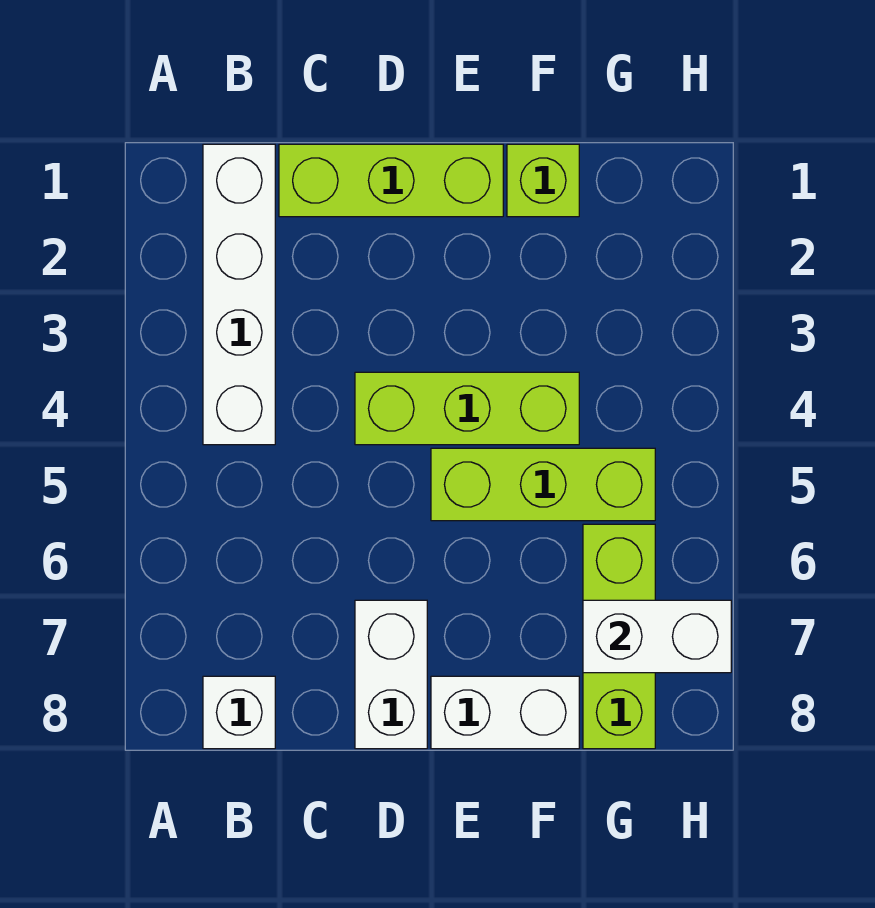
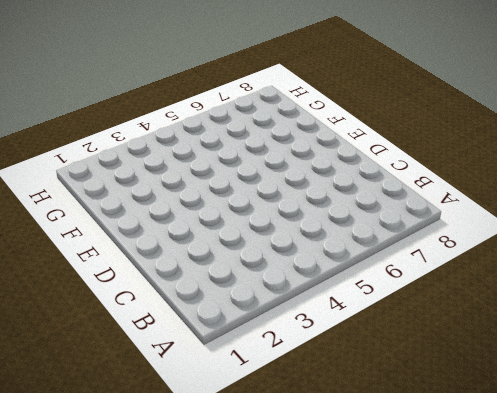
none -> white 1x4 brick [203,144,275,445]
none -> white 1x1 brick [203,676,275,749]

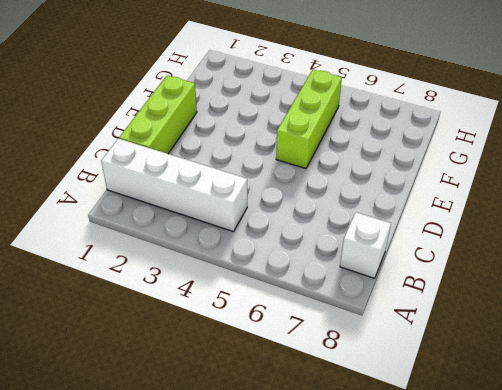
none -> lime 1x3 brick [355,372,579,445]
none -> white 1x2 brick [355,600,427,749]

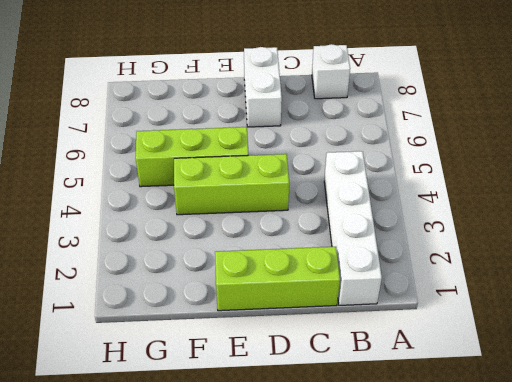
none -> white 1x2 brick [431,676,579,749]
none -> lime 1x1 brick [507,144,579,217]

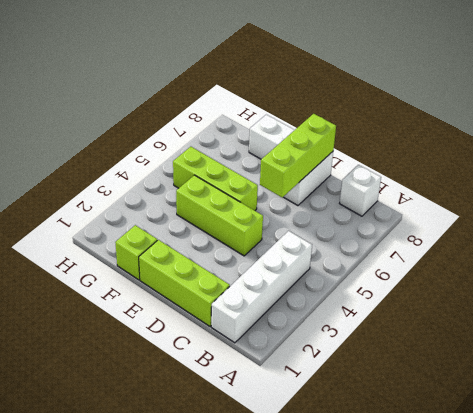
lime 1x3 brick [260,114,336,197] -> lime 1x3 brick moved to [583,524,655,749]
none -> white 1x2 brick [583,600,731,673]

